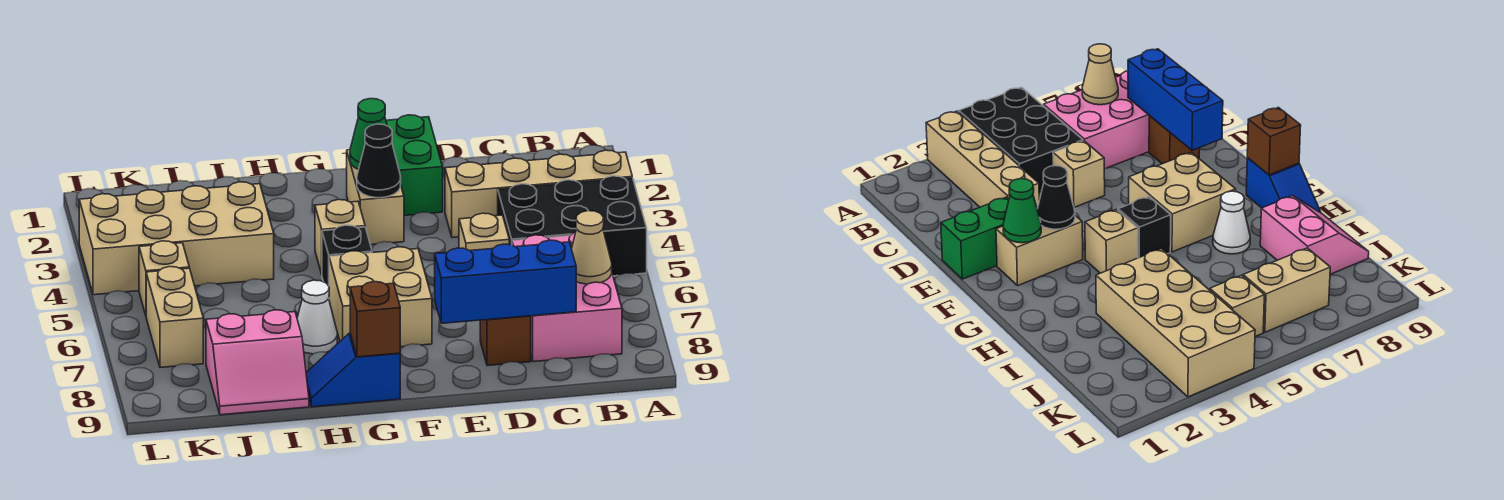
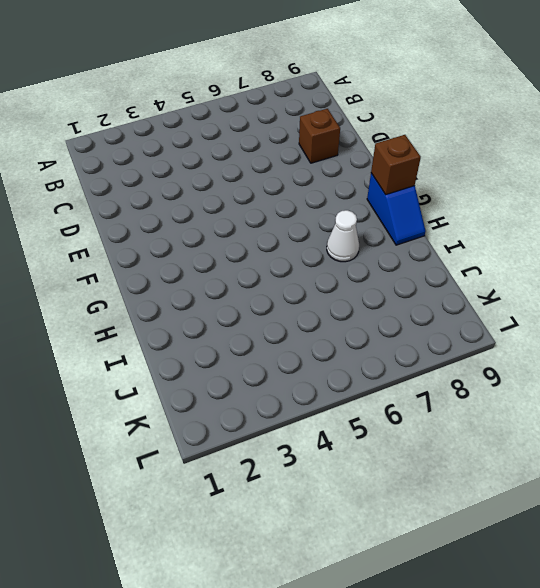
none -> tan 1x4 brick [445,150,632,238]
none -> black 2x3 brick [498,176,647,276]
none -> pink 2x3 brick [512,232,622,362]

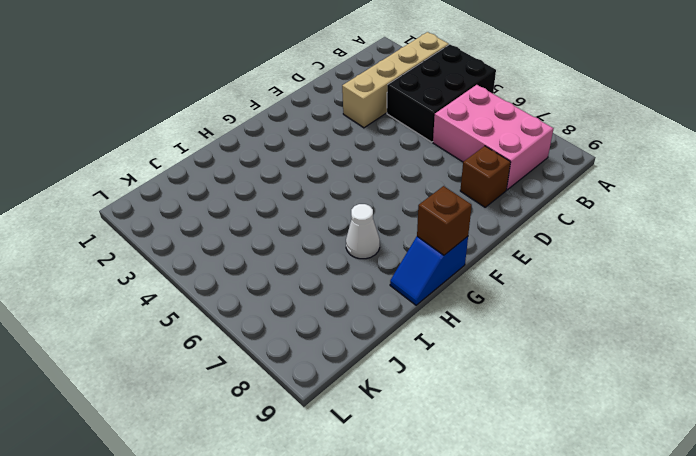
none -> tan 1x1 brick [459,213,509,251]
none -> green 1x2 brick [386,115,443,215]
none -> tan 1x2 brick [347,150,404,245]

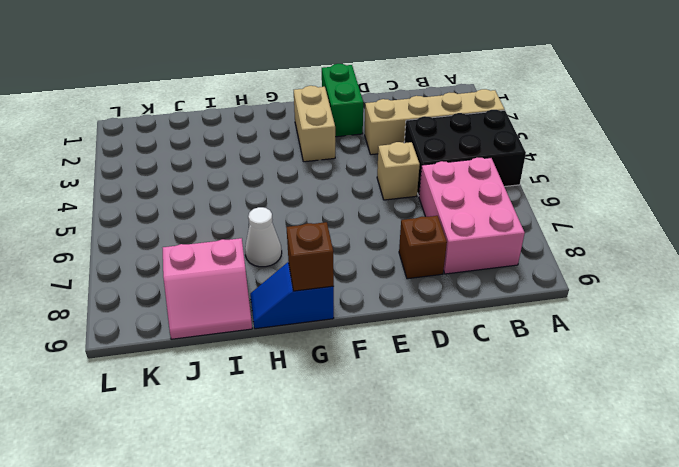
none -> tan 2x2 brick [329,247,432,347]
none -> tan 1x1 brick [315,200,365,274]
none -> black 1x1 brick [322,225,372,286]

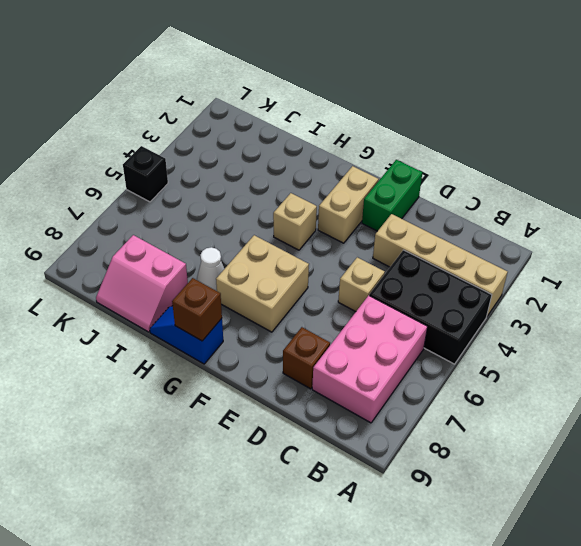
black 1x1 brick [123,146,168,202] -> black 1x1 brick moved to [322,225,372,286]
none -> tan 2x4 brick [79,182,274,295]
none -> tan 1x1 brick [139,241,189,315]
none -> tan 1x2 brick [146,267,203,368]

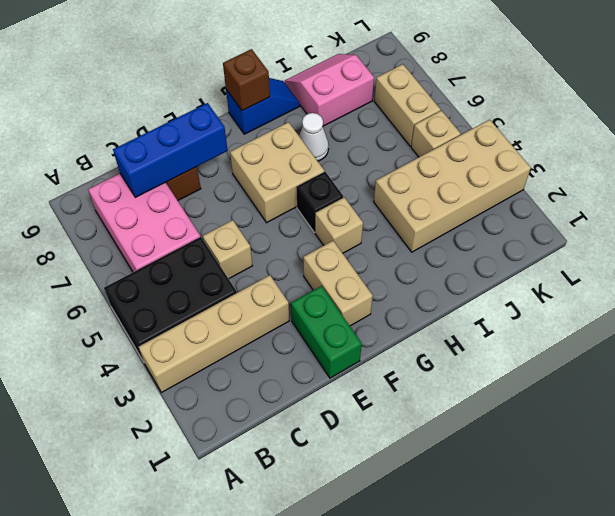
none -> tan 1x1 cone [572,211,612,284]
none -> green 1x1 cone [350,99,387,170]
none -> black 1x1 cone [357,124,401,198]

